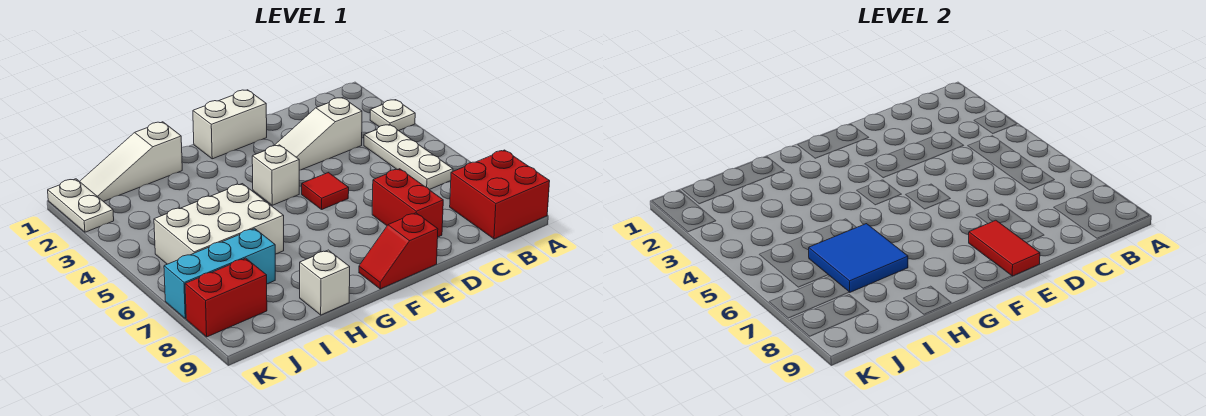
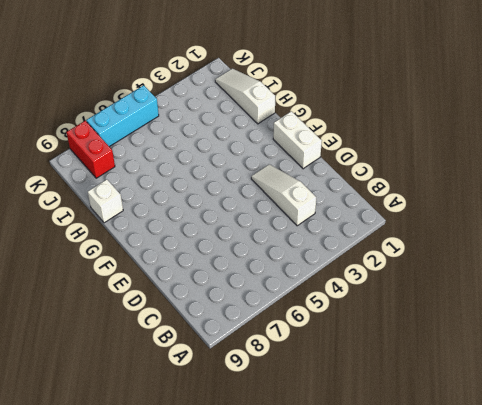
cyan 1x3 brick [86,85,159,147] -> cyan 1x3 brick turned to [164,228,275,319]
none -> white 1x1 plate [370,100,415,131]
none -> red 2x2 brick [450,150,550,239]
none -> white 1x3 plate [364,124,453,190]

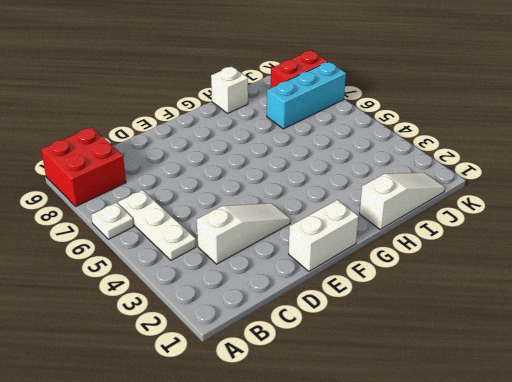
white 1x1 plate [91,203,134,239] -> white 1x1 plate moved to [370,100,415,131]
none -> red 1x2 brick [372,169,443,237]
none -> red 1x1 tile [302,173,349,209]
none -> red 1x2 slope [359,213,438,289]

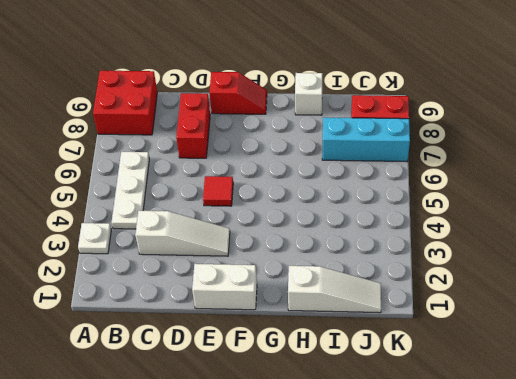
none -> white 1x1 brick [252,145,299,205]
none -> white 2x3 brick [154,184,284,264]
none -> white 1x2 plate [48,179,114,232]

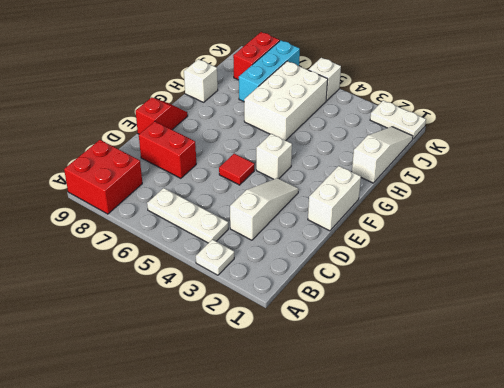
white 1x1 brick [309,58,341,101] -> none
none -> red 1x2 tile [969,220,1040,276]
none -> blue 2x2 tile [809,224,908,292]

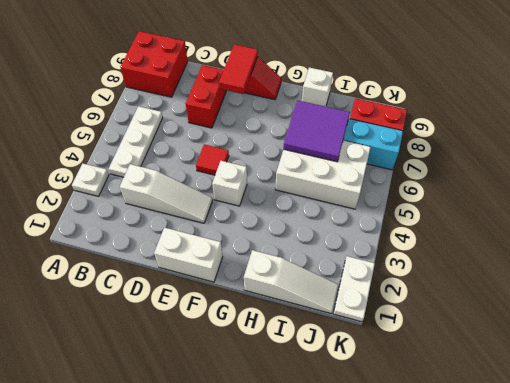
purple 2x2 tile [283,100,350,162] -> blue 2x2 tile [809,224,908,292]

